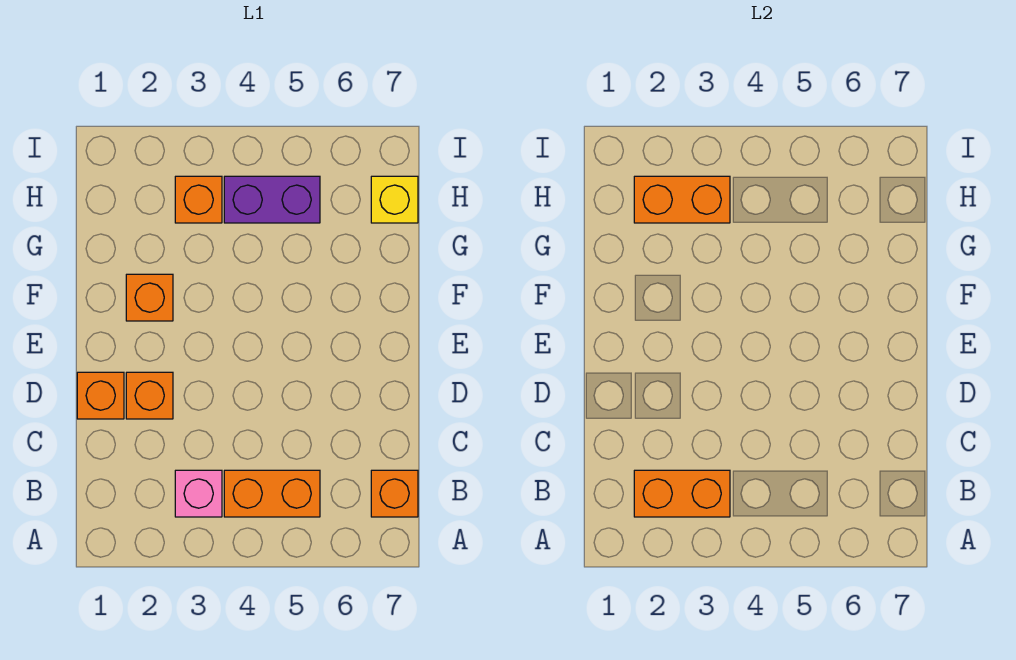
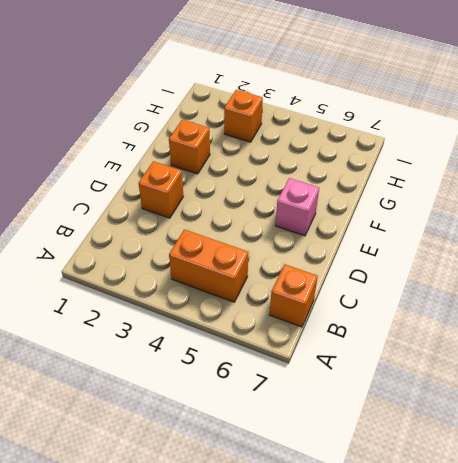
pink 1x1 brick [275,178,319,236] -> pink 1x1 brick moved to [175,470,222,517]
none -> orange 1x1 brick [77,372,124,419]
none -> purple 1x2 brick [224,176,320,223]

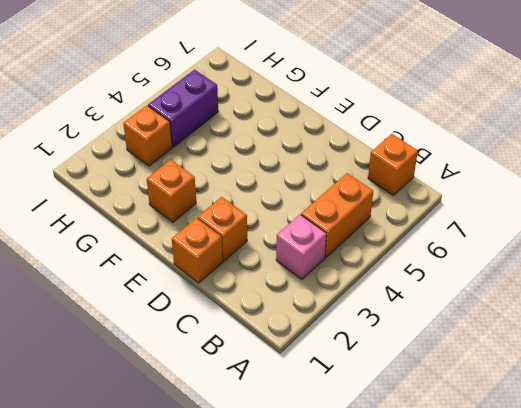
none -> yellow 1x1 brick [371,176,418,223]
none -> orange 1x2 brick [634,470,730,517]

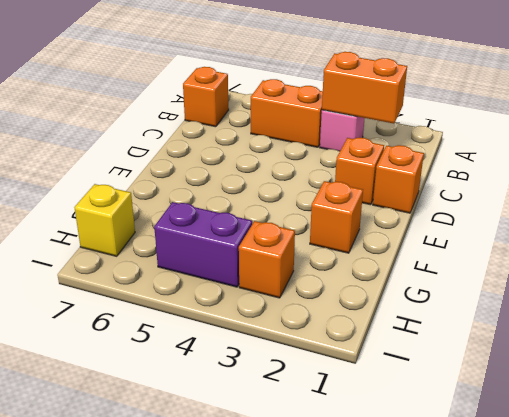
none -> orange 1x2 brick [634,176,730,223]

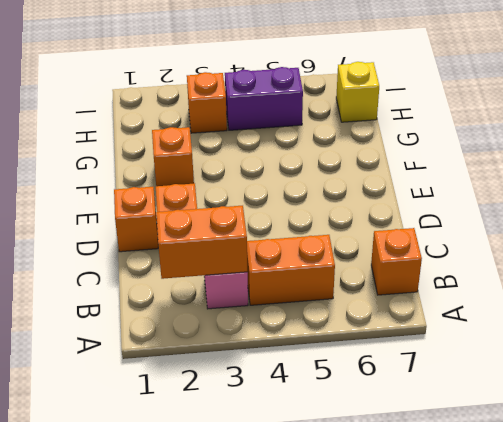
none -> orange 1x2 brick [634,176,730,223]

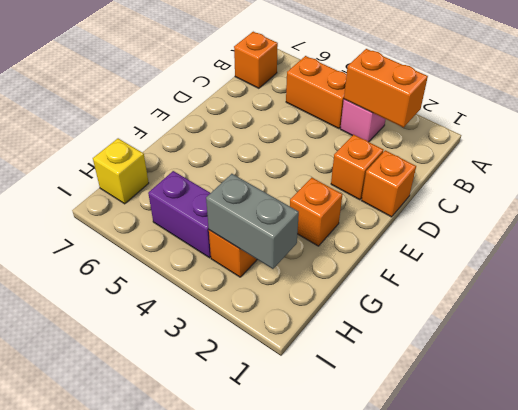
grey 1x2 brick [206,174,299,269] -> orange 1x2 brick [634,176,730,223]

